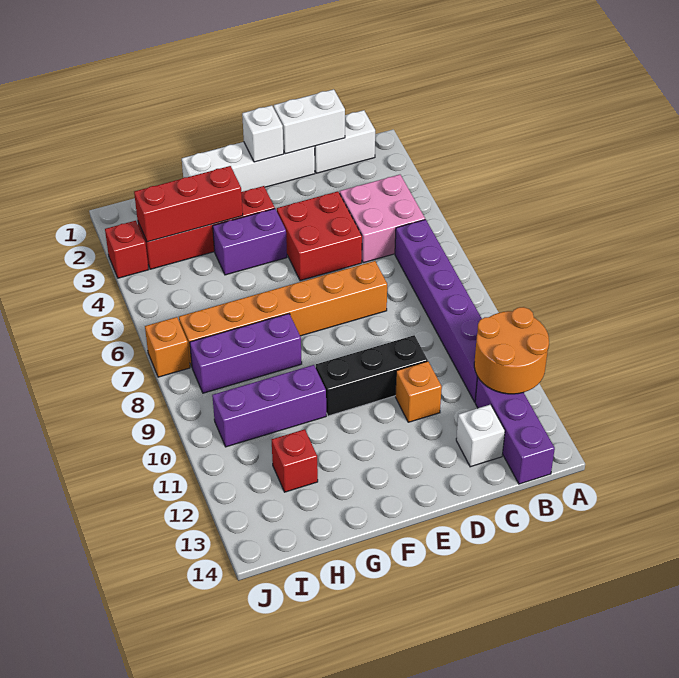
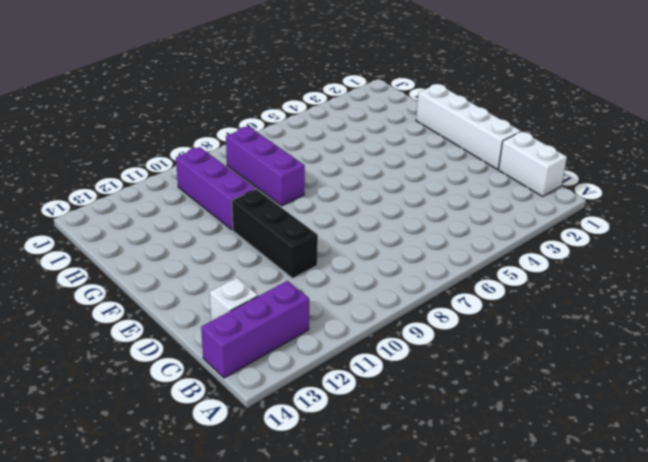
none -> pink 2x2 brick [340,175,425,263]
none -> purple 1x6 brick [395,219,482,402]
none -> red 2x2 brick [277,191,362,281]

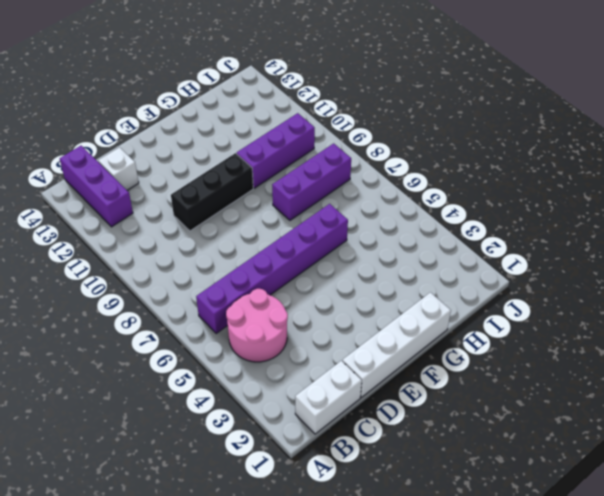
pink 2x2 round brick [226,289,288,362] -> pink 2x2 brick [340,175,425,263]
purple 1x6 brick [196,204,348,333] -> purple 1x6 brick turned to [395,219,482,402]
none -> red 2x2 brick [277,191,362,281]
none -> orange 1x6 brick [179,261,387,367]
none -> orange 1x1 brick [395,361,442,422]

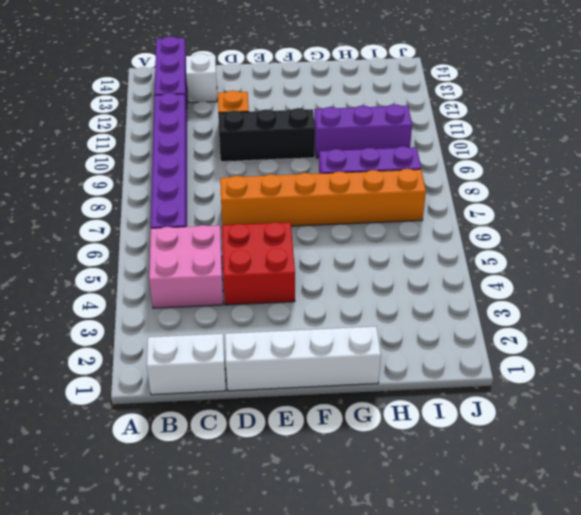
none -> red 1x4 brick [138,186,275,269]
none -> purple 1x2 brick [213,209,287,275]
none -> red 1x1 brick [272,429,318,492]

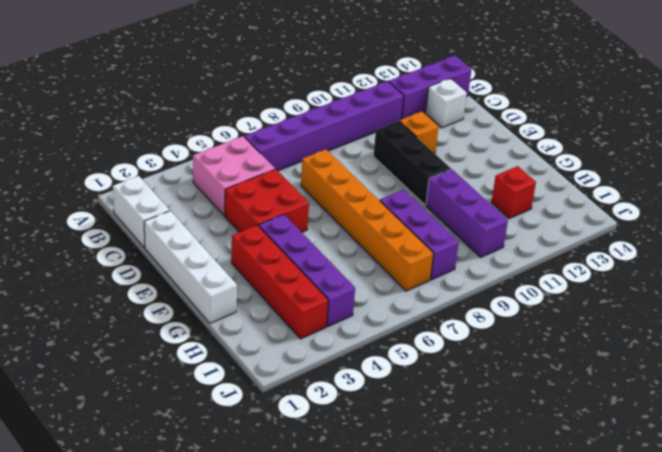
purple 1x4 brick [259,214,355,326] -> purple 1x2 brick [213,209,287,275]
none -> red 1x1 brick [105,221,149,278]
none -> orange 1x1 brick [145,317,190,377]
none -> orange 2x2 round brick [474,307,549,394]

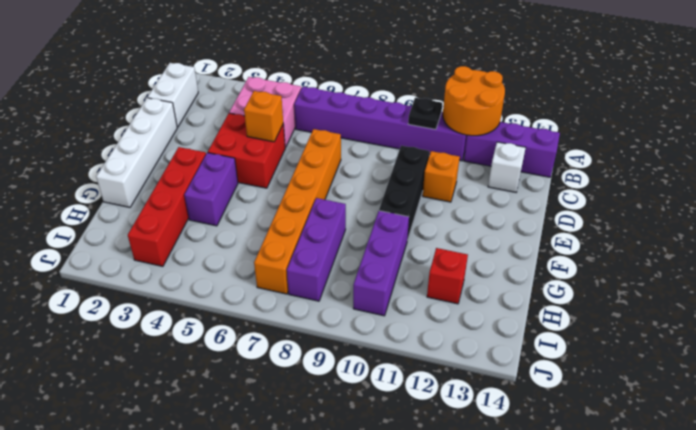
black 1x1 plate [408,98,442,129] -> none
orange 1x1 brick [244,91,283,142] -> orange 1x1 brick moved to [145,317,190,377]
none -> red 1x1 brick [105,221,149,278]
none -> white 1x2 brick [274,89,345,154]
none -> white 1x1 brick [242,105,284,162]

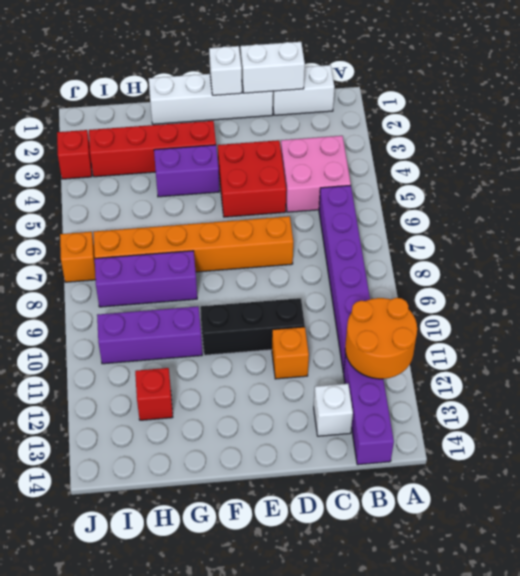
none -> red 1x3 brick [134,166,243,242]

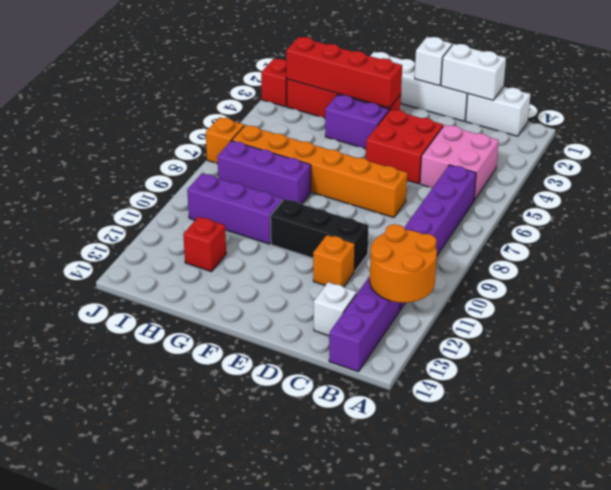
red 1x4 brick [286,37,402,108] -> red 1x3 brick [134,166,243,242]

